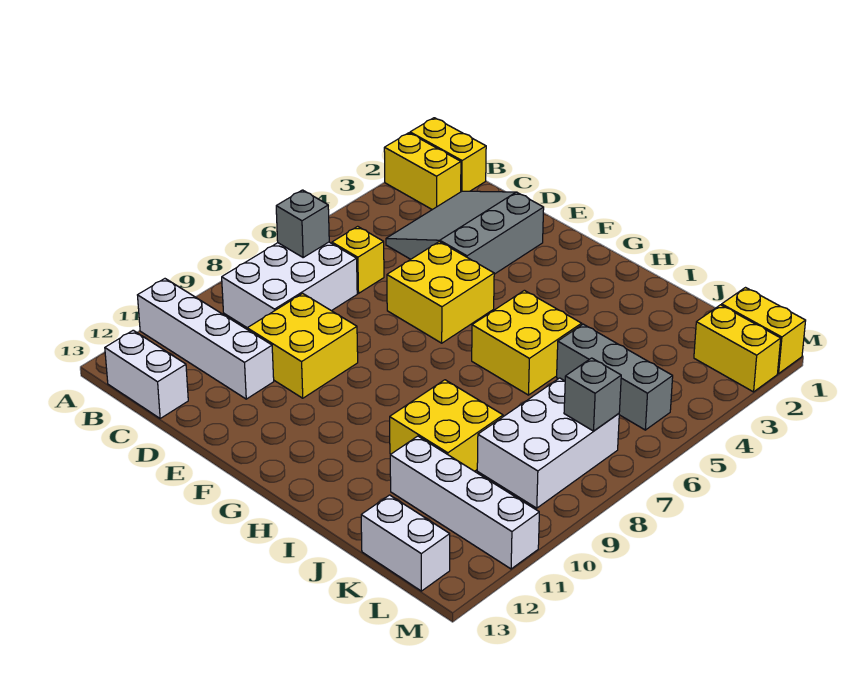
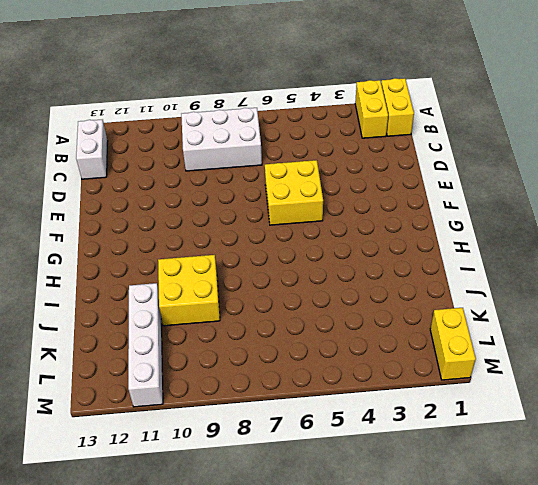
none -> white 1x4 brick [138,279,274,399]
none -> grey 3x3 slope [386,191,544,274]
none -> yellow 1x1 brick [332,226,384,293]

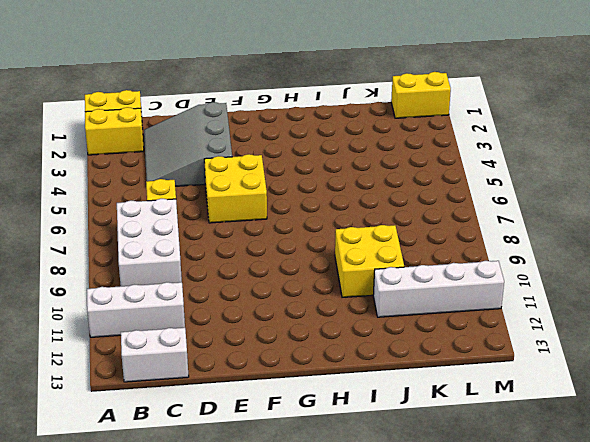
white 1x3 brick [87,282,185,337] -> white 1x4 brick [138,279,274,399]
none -> yellow 2x2 brick [247,293,358,398]
none -> yellow 2x2 brick [472,290,582,395]
none -> grey 1x3 brick [557,324,673,430]

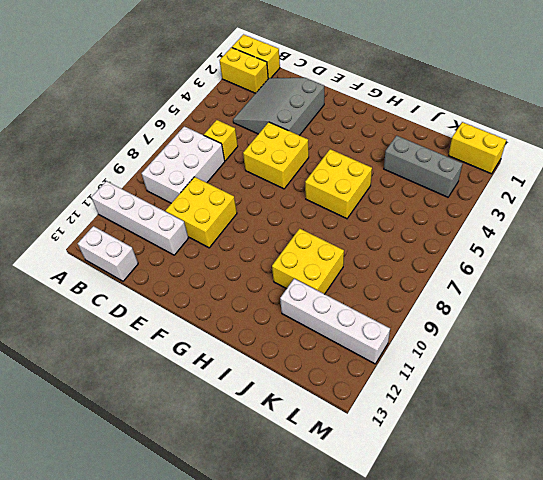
grey 1x3 brick [384,136,463,197] -> grey 1x3 brick moved to [557,324,673,430]
none -> white 2x3 brick [477,378,619,508]
none -> white 1x2 brick [361,495,450,591]
none -> yellow 1x2 brick [694,305,781,392]

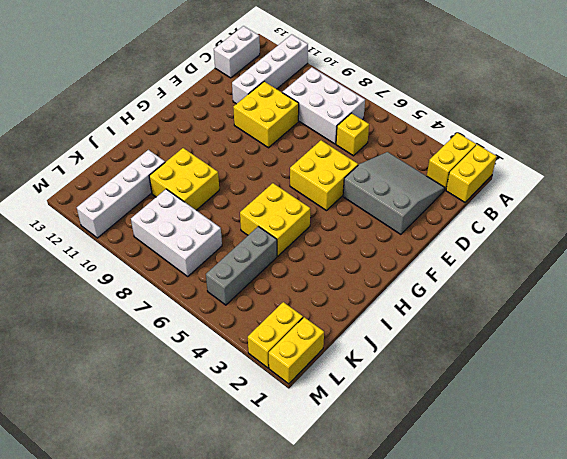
none -> white 1x2 brick [361,495,450,591]
none -> grey 1x1 brick [276,190,329,257]
none -> grey 1x1 brick [564,358,621,431]

